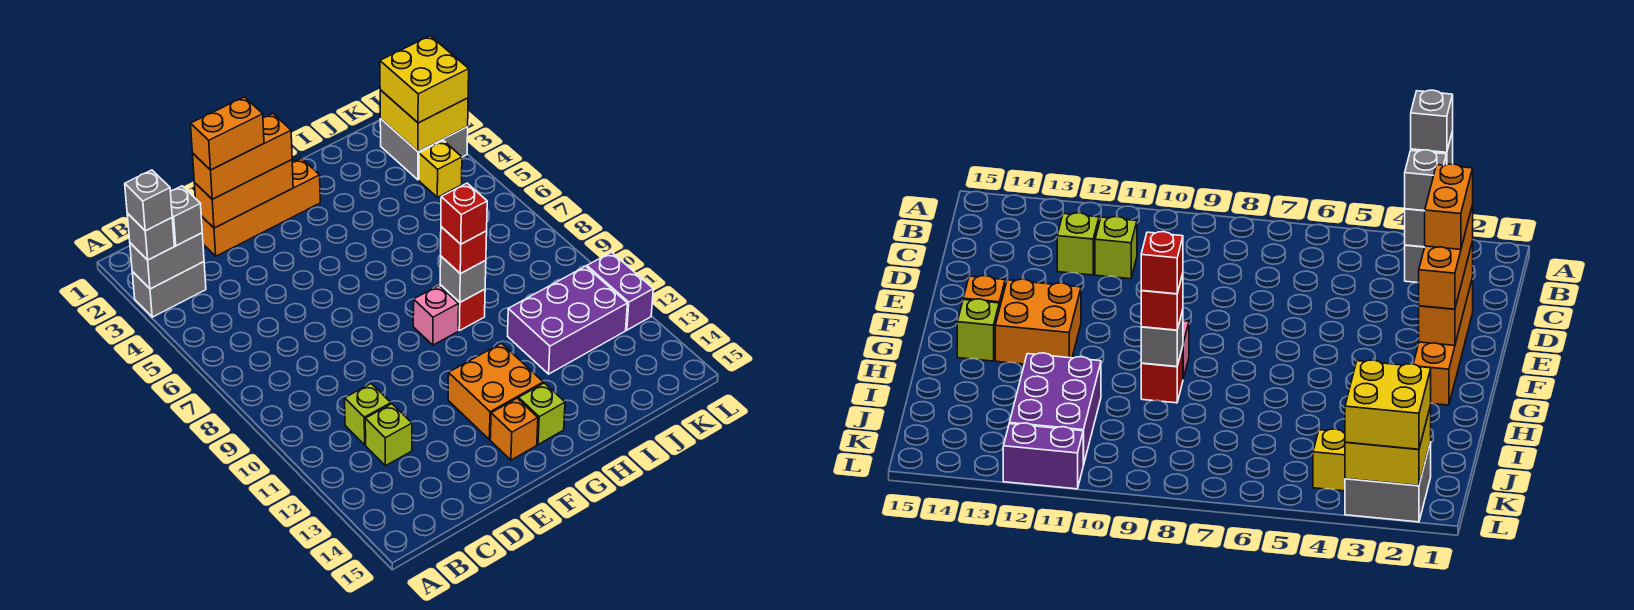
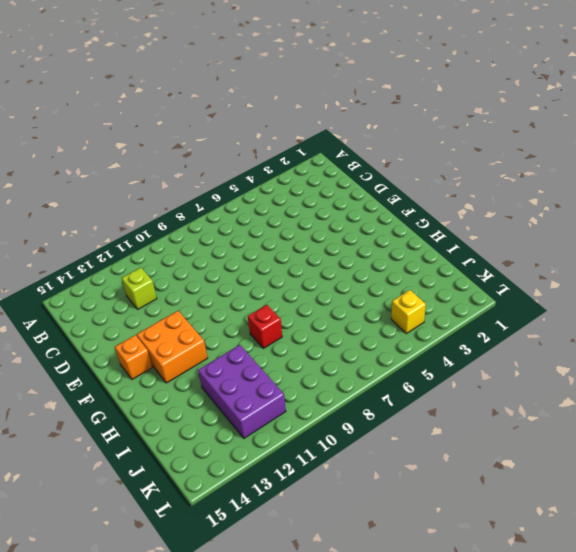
none -> grey 1x2 brick [132,262,206,317]
none -> lime 1x1 brick [345,384,391,445]
none -> orange 1x4 brick [201,158,320,256]

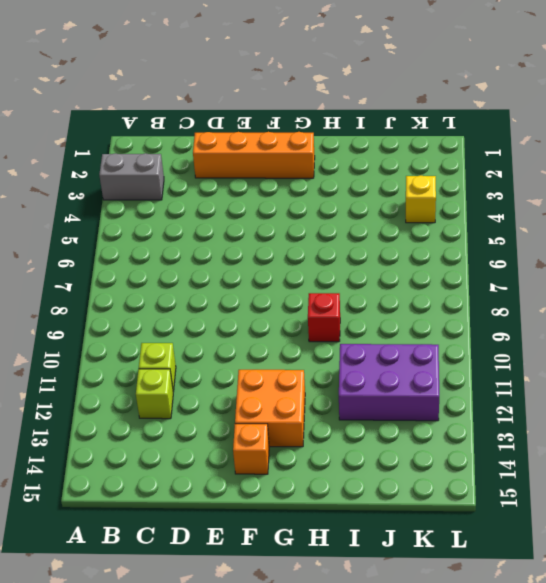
none -> pink 1x1 brick [413,286,459,345]
none -> lime 1x1 brick [519,383,565,445]
none -> grey 2x2 brick [380,119,468,180]

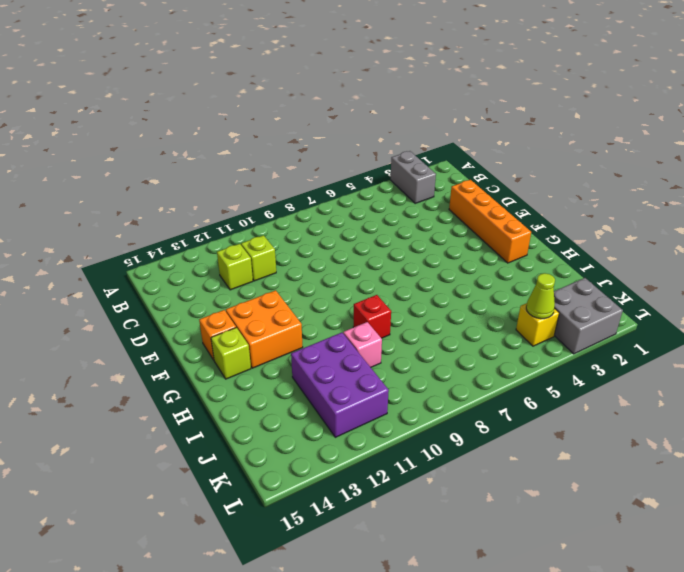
pink 1x1 brick [343,322,382,367] -> pink 1x1 brick moved to [413,286,459,345]
lime 1x1 cone [526,273,555,319] -> none
none -> purple 1x2 brick [587,252,653,330]
none -> grey 1x2 brick [130,233,204,289]
none -> orange 1x3 brick [194,160,293,228]

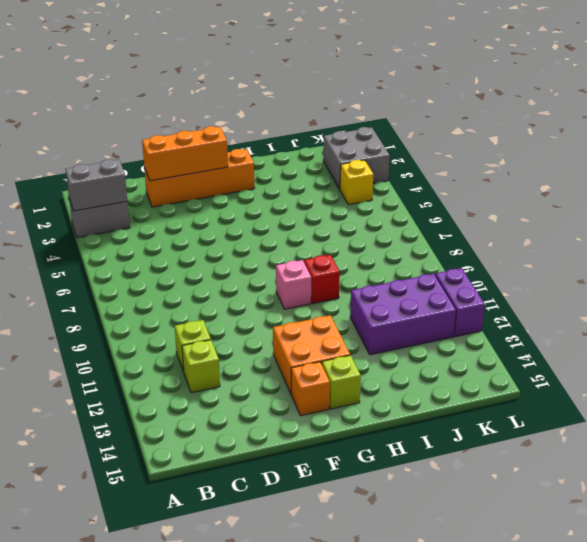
none -> grey 1x1 brick [440,256,486,302]
none -> yellow 2x2 brick [380,90,468,152]
none -> grey 1x1 brick [127,213,174,260]

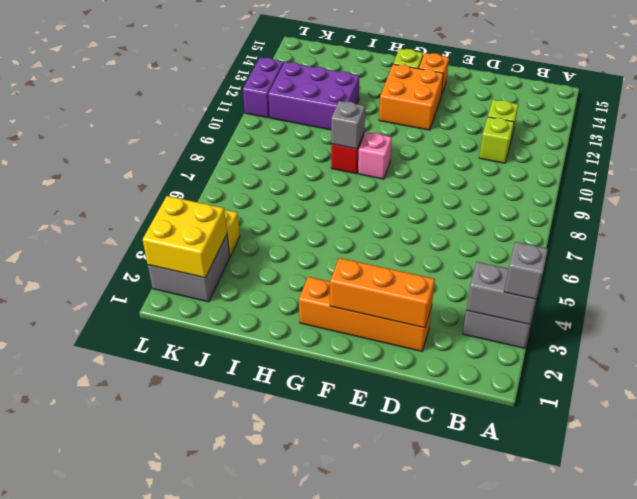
none -> grey 1x1 brick [171,186,202,246]
none -> orange 1x3 brick [192,114,292,199]
none -> red 1x1 brick [441,227,487,274]

